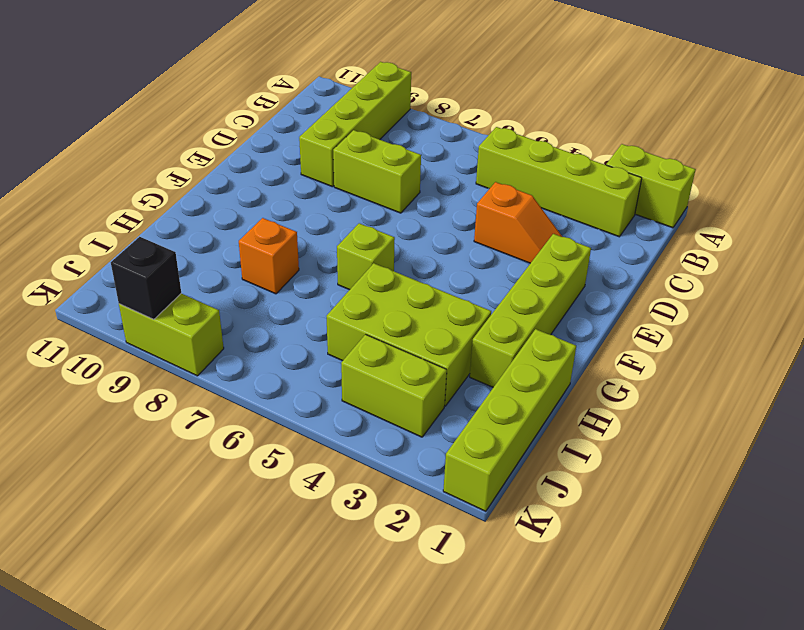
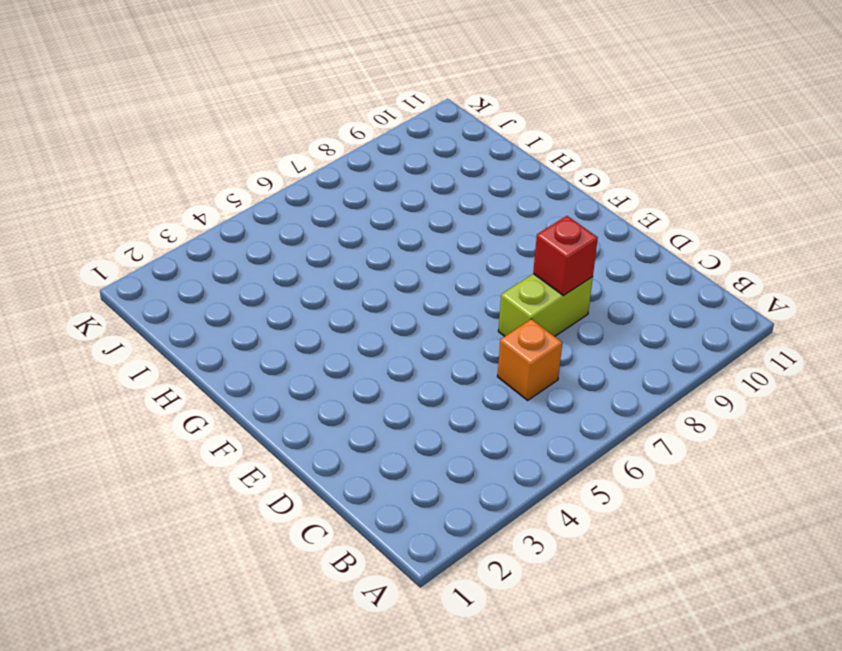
orange 1x1 brick [497,319,562,400] -> orange 1x1 brick moved to [239,218,299,294]
red 1x1 brick [533,216,598,296] -> none
none -> lime 1x2 brick [606,144,696,228]
none -> lime 1x4 brick [299,62,411,187]
none -> lime 1x4 brick [476,127,642,237]

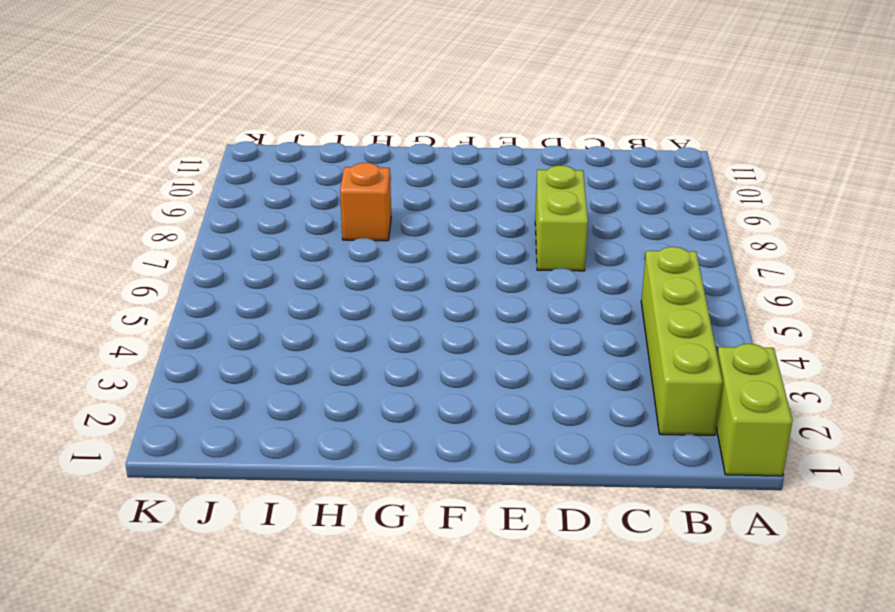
none -> lime 1x4 brick [299,62,411,187]
none -> orange 1x2 slope [474,182,562,263]
none -> lime 1x4 brick [470,234,591,387]

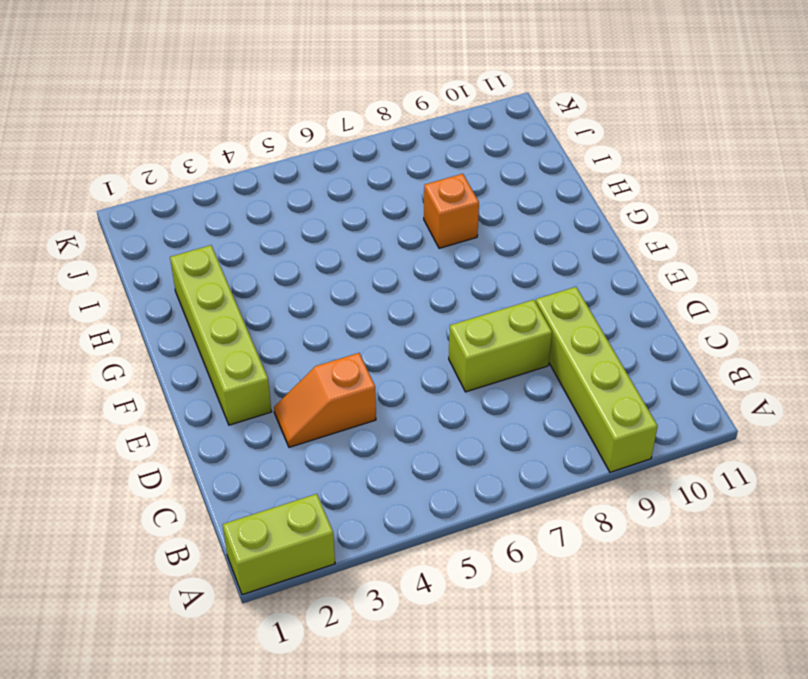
none -> lime 1x4 brick [476,127,642,237]
none -> lime 1x1 brick [337,223,395,290]
none -> lime 1x4 brick [443,329,576,511]

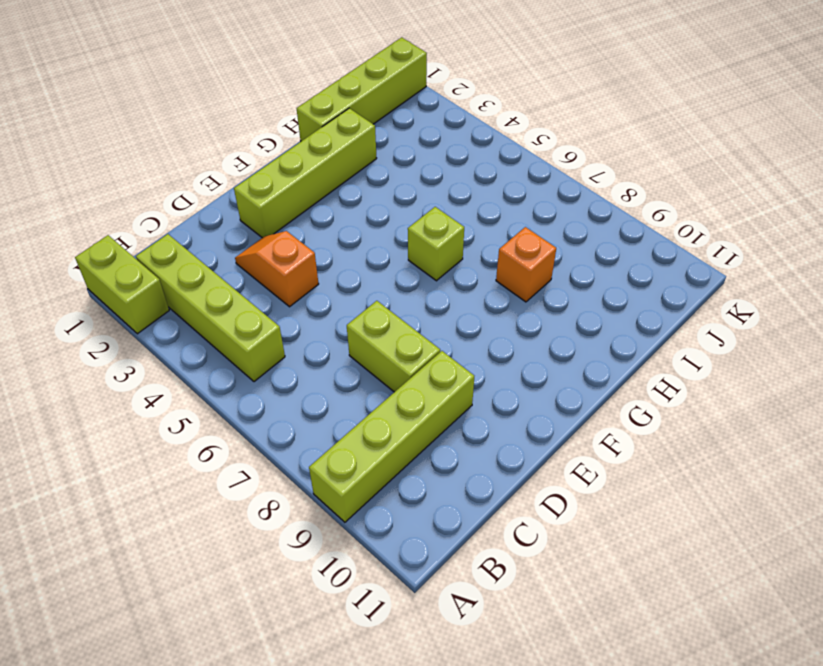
none -> lime 2x3 brick [326,263,491,406]
none -> lime 1x2 brick [341,335,447,437]
none -> lime 1x2 brick [119,294,224,376]

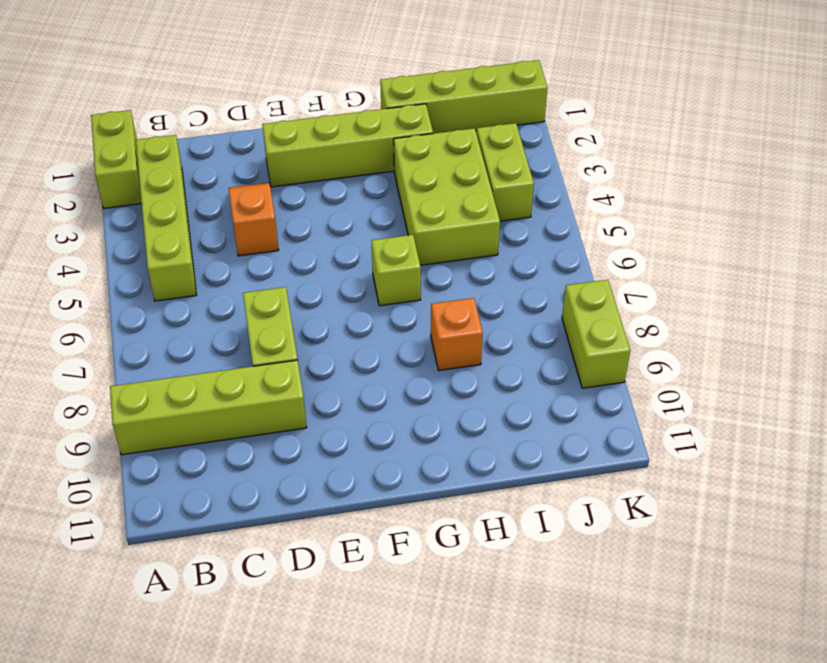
none -> black 1x1 brick [111,237,181,320]

